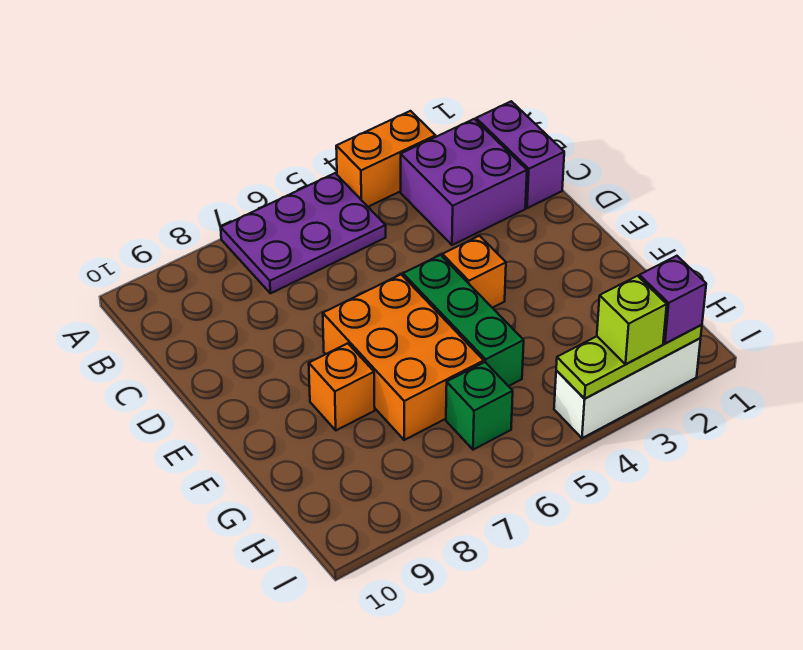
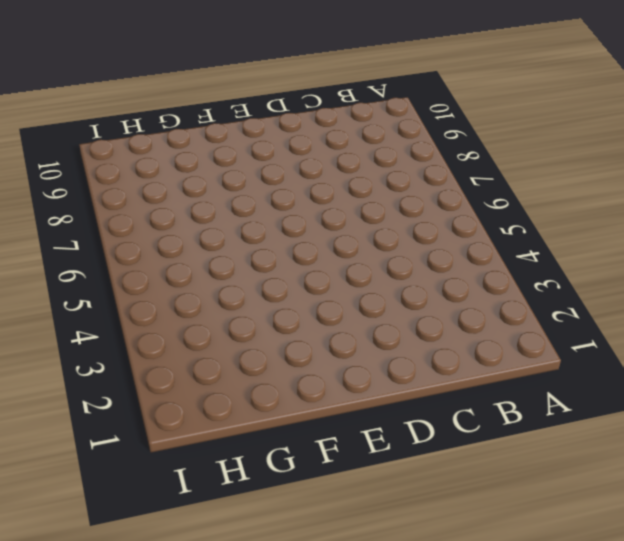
none -> orange 1x2 brick [336,111,435,207]
none -> purple 2x3 plate [221,173,386,293]
none -> purple 1x2 brick [476,101,564,208]

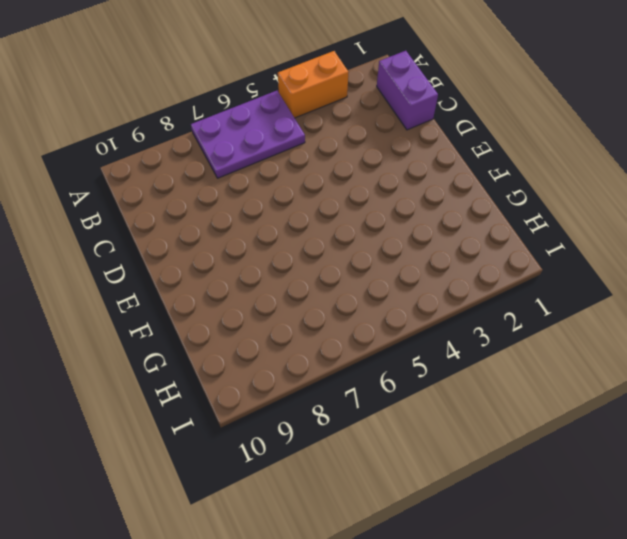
none -> purple 2x2 brick [401,119,527,245]
none -> orange 1x1 brick [442,236,506,308]
none -> green 1x3 brick [403,255,524,386]

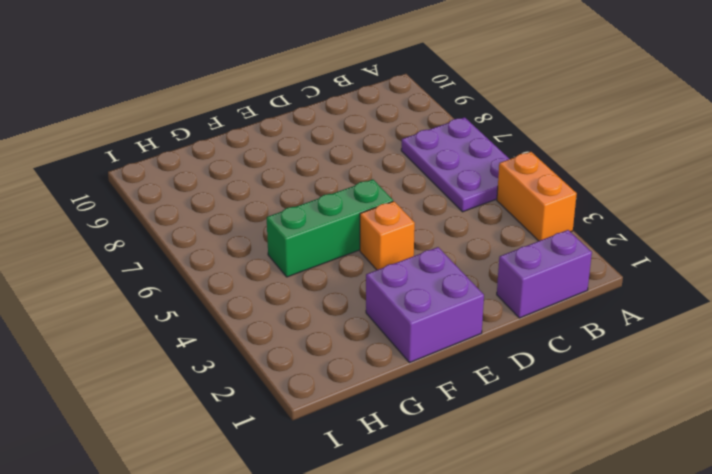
purple 2x2 brick [366,247,484,363] -> purple 2x2 brick moved to [401,119,527,245]
none -> orange 2x3 brick [323,275,484,440]
none -> orange 1x1 brick [309,343,375,430]
none -> green 1x1 brick [446,362,513,450]

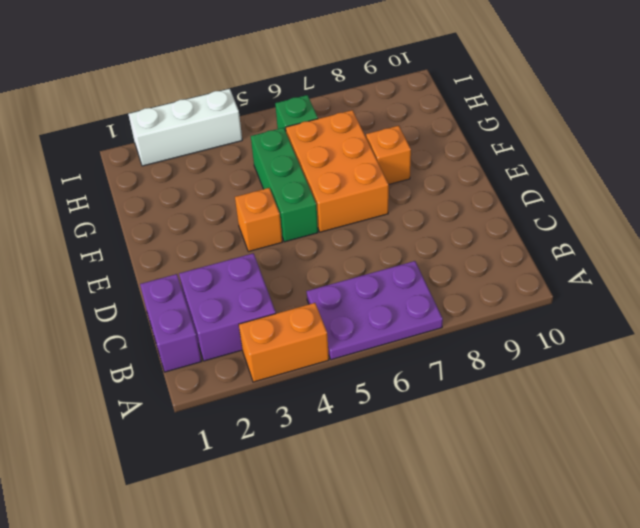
none -> lime 1x3 plate [556,325,702,399]
none -> purple 1x1 brick [639,256,706,344]
none -> lime 1x1 brick [597,276,667,364]

